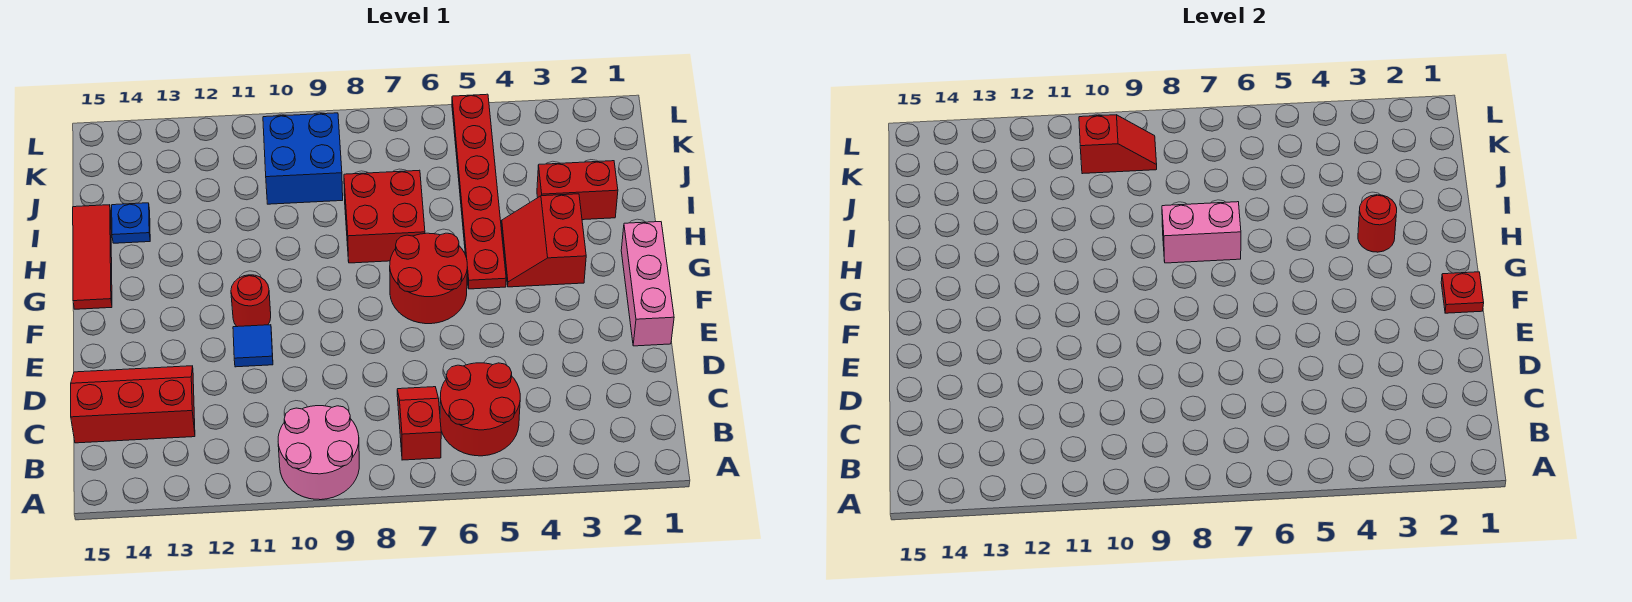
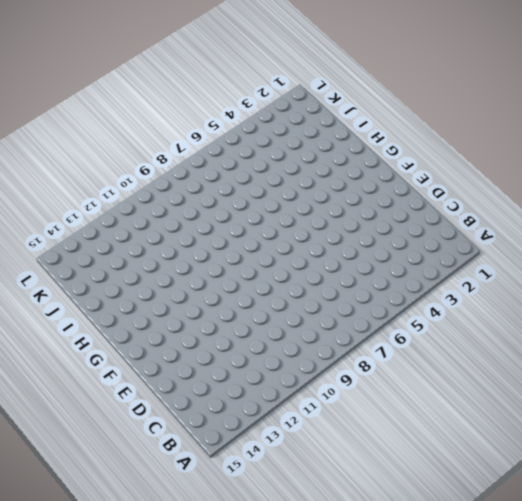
none -> pink 2x2 round brick [278,406,359,500]
none -> red 2x2 round brick [440,363,520,456]
none -> red 1x2 slope [397,387,441,460]

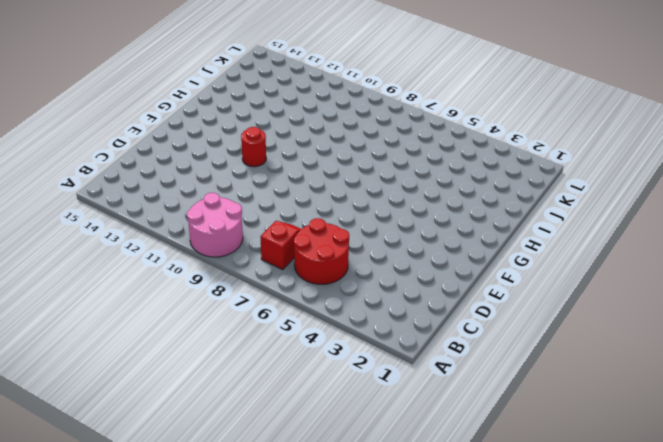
none -> red 2x3 slope [71,366,195,443]
none -> pink 1x3 brick [621,222,674,346]
none -> blue 1x1 tile [233,325,273,367]

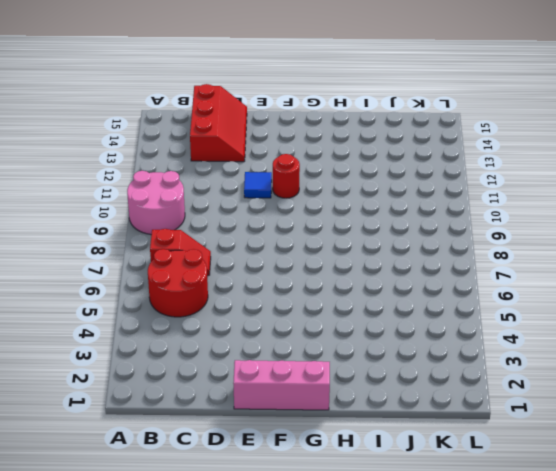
none -> red 2x2 round brick [390,233,467,324]
none -> red 2x2 slope [502,194,586,287]
none -> red 1x6 plate [452,94,506,289]

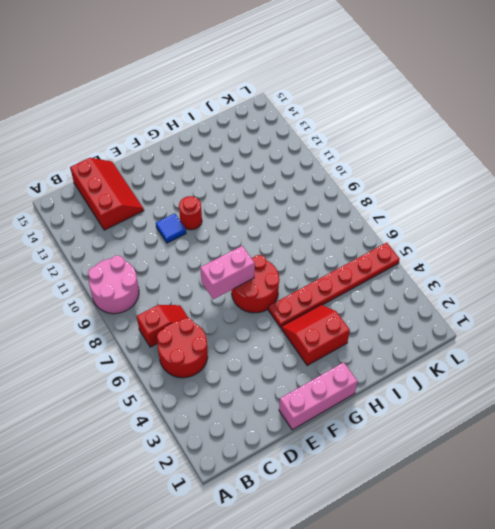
pink 1x2 brick [200,246,255,299] -> pink 1x2 brick turned to [1162,202,1241,263]
none -> red 1x3 tile [73,205,112,309]
none -> red 2x2 brick [344,170,425,263]
none -> red 1x2 brick [537,161,618,220]

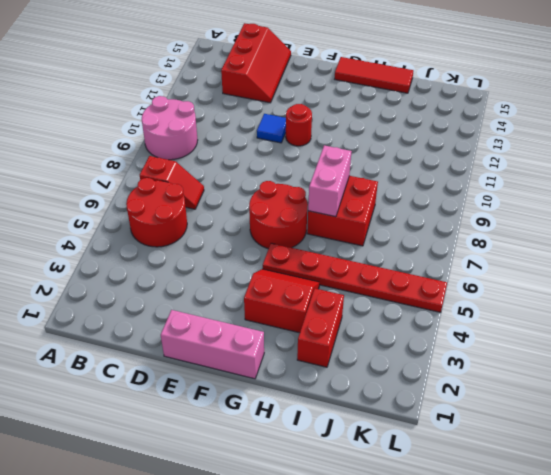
none -> blue 1x1 plate [112,203,150,243]
none -> blue 2x2 brick [263,113,343,204]
none -> red 1x1 plate [1441,272,1484,313]

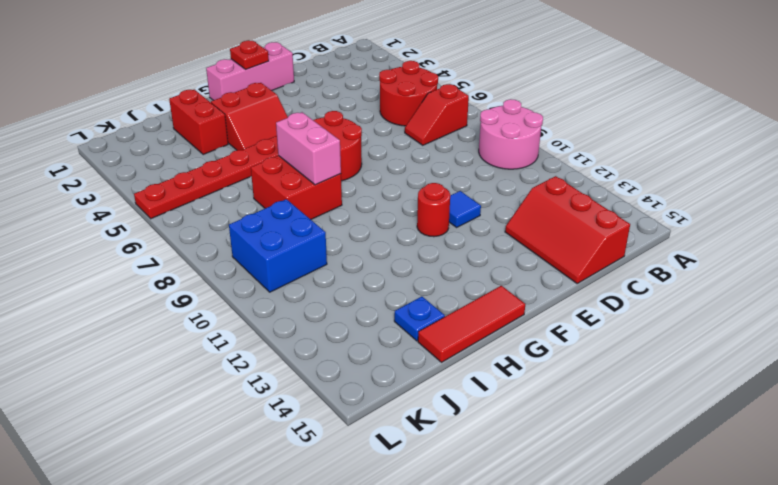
none -> red 1x1 round brick [1358,195,1397,252]
none -> red 1x2 slope [1079,115,1157,174]

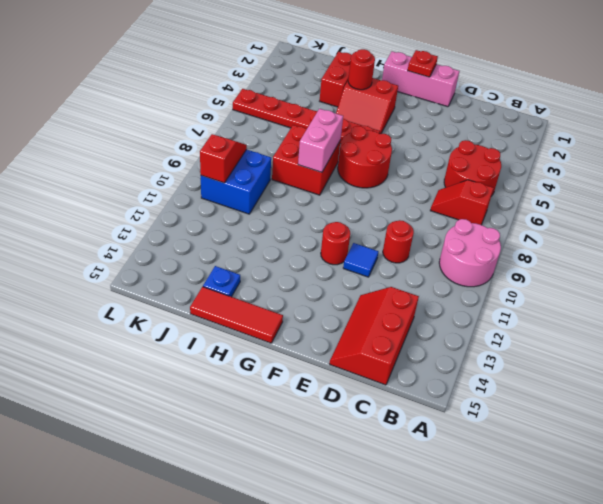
red 1x1 round brick [383,220,414,263] -> none

